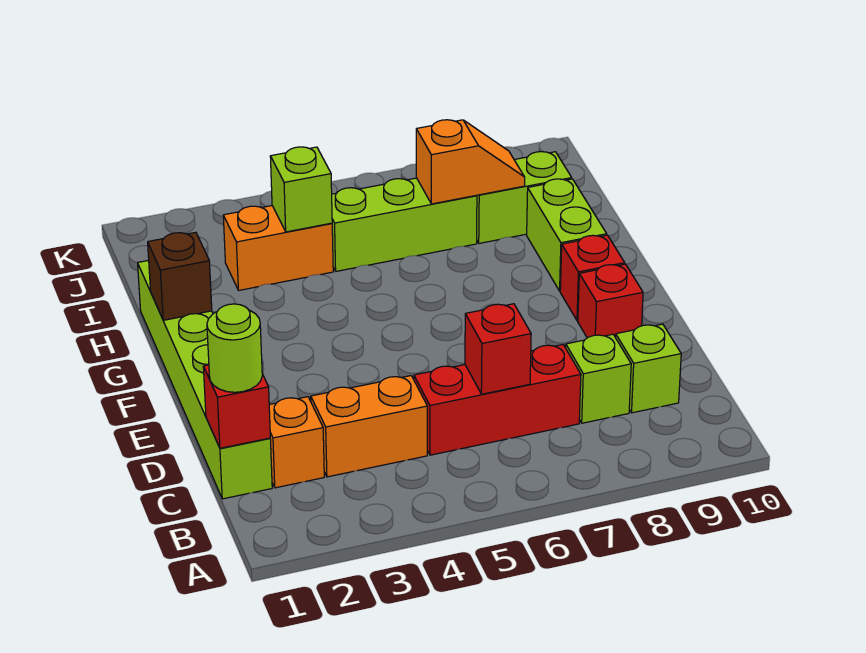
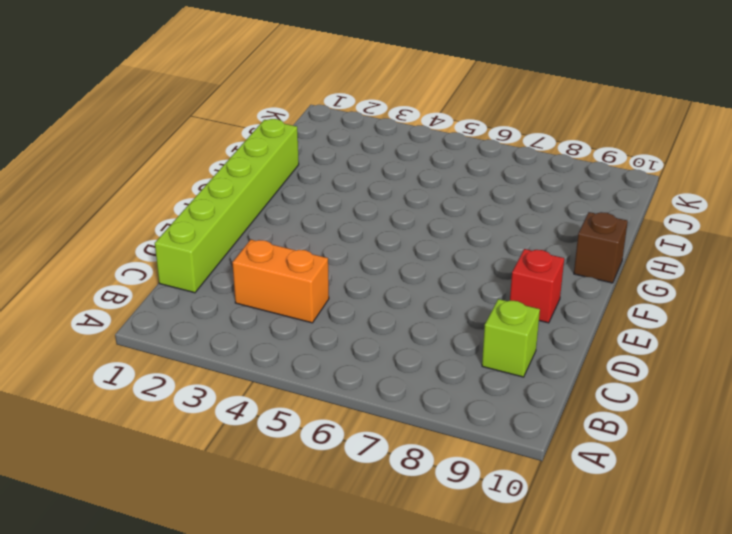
brown 1x1 brick [574,212,628,283] -> brown 1x1 brick moved to [148,232,212,320]
none -> orange 1x1 brick [269,397,324,488]
none -> red 1x3 brick [414,345,581,455]
none -> lime 1x1 brick [566,334,631,423]

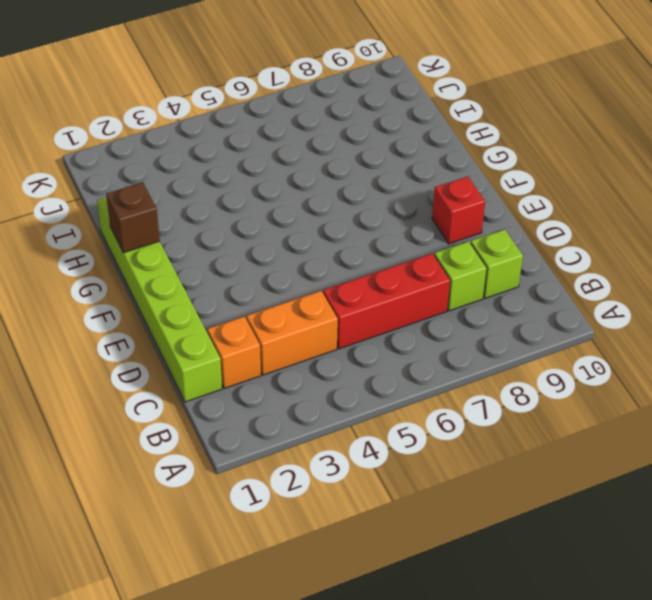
none -> red 1x1 brick [560,235,625,321]
none -> lime 1x2 brick [527,179,607,291]
none -> orange 1x2 brick [223,206,333,290]

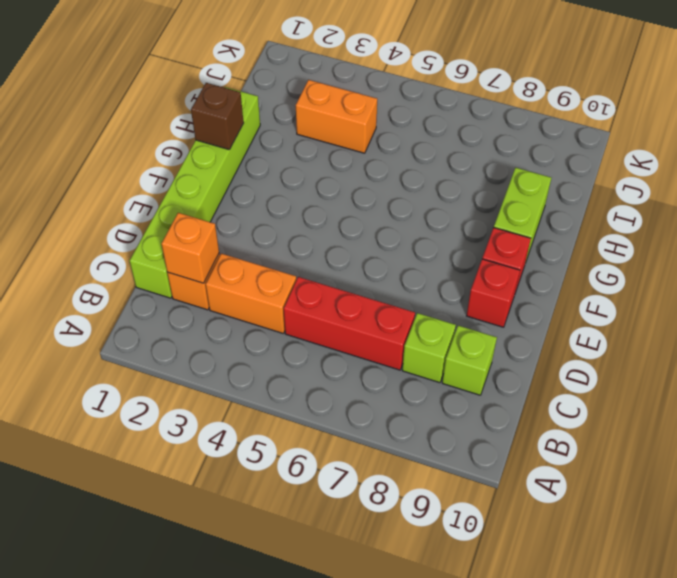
orange 1x1 brick [162,213,219,283] -> none
none -> lime 1x3 brick [332,178,477,271]
none -> lime 1x2 brick [477,152,572,243]
none -> red 1x1 brick [203,365,270,448]

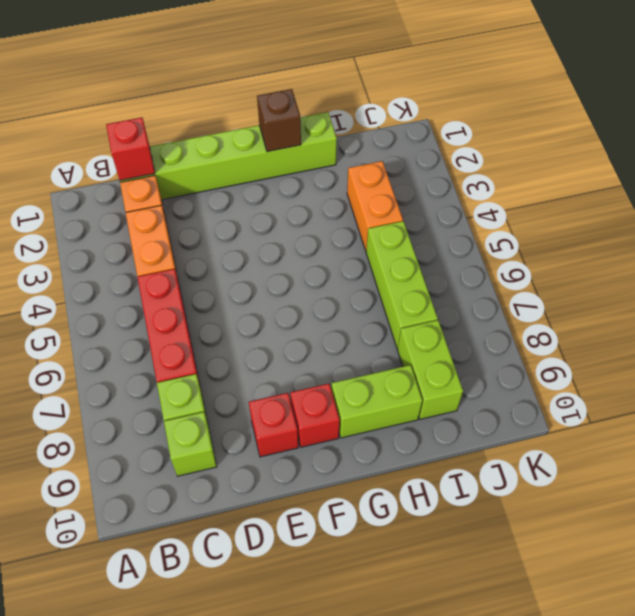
none -> red 1x1 brick [465,304,531,394]
none -> lime 1x1 brick [270,147,332,232]
none -> orange 1x2 slope [416,120,525,204]

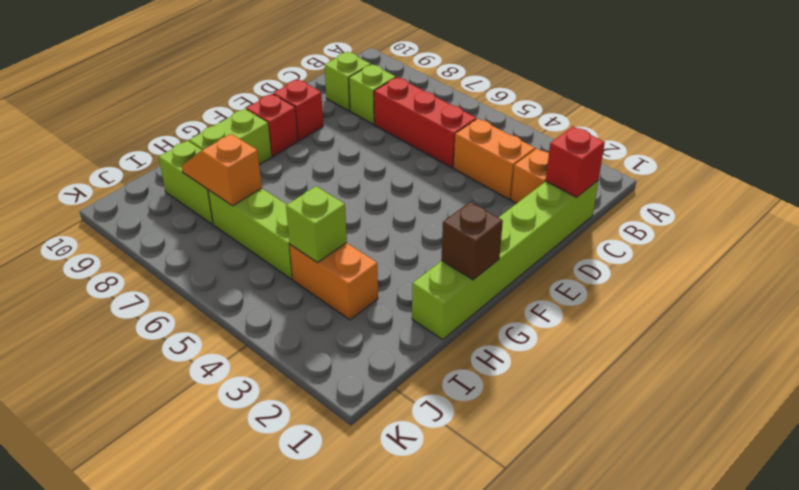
none -> red 1x1 brick [465,304,531,394]
none -> lime 1x1 round brick [207,304,262,392]

